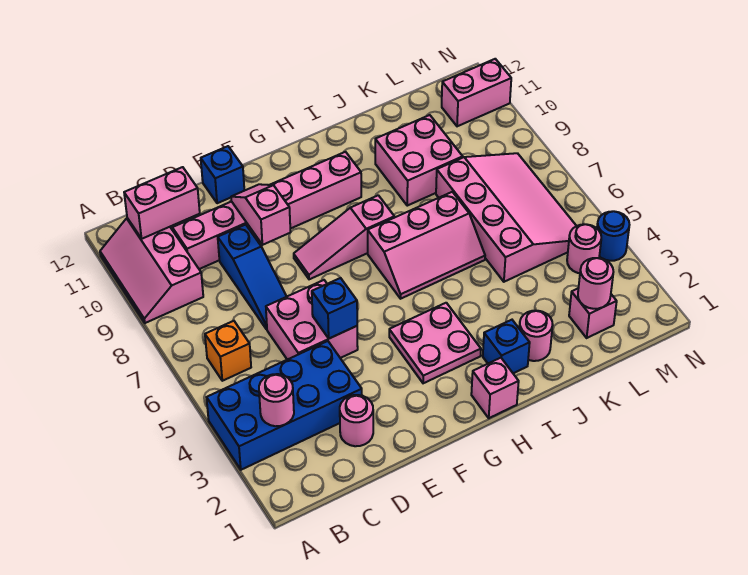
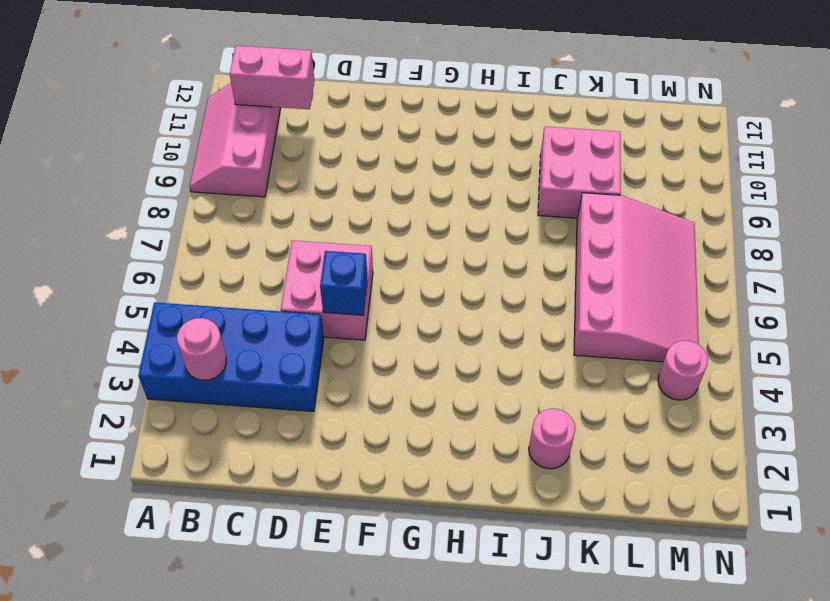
none -> orange 1x1 brick [205,321,251,381]
none -> pink 1x6 brick [172,152,361,269]
none -> pink 1x1 round brick [340,395,373,446]

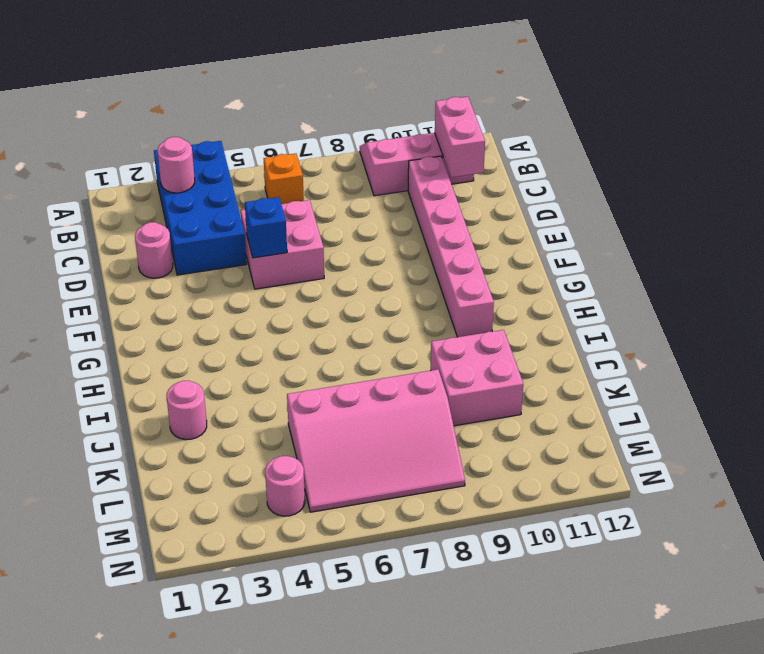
none -> blue 1x3 slope [218,225,287,329]
none -> blue 1x1 brick [201,146,244,203]
none -> pink 1x3 slope [294,195,394,279]

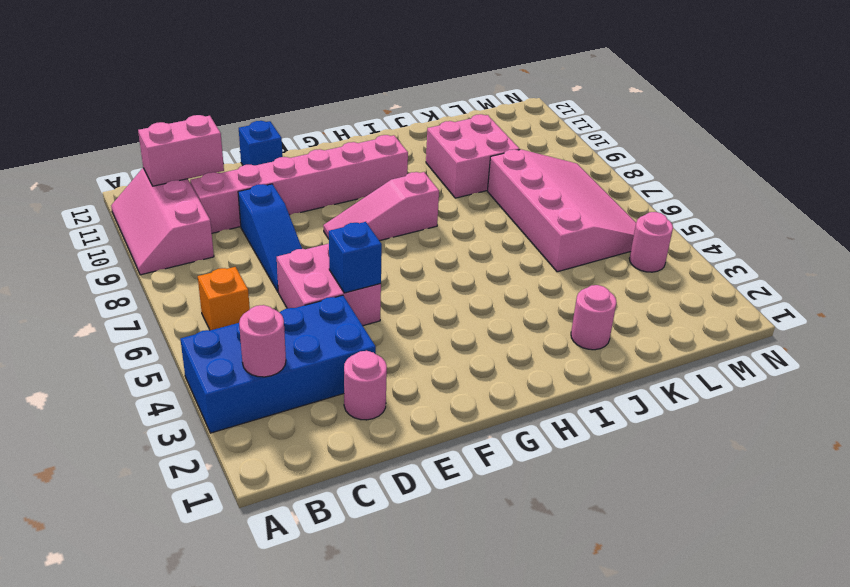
none -> pink 2x2 plate [389,303,481,383]
none -> pink 1x1 brick [471,358,519,418]
none -> pink 2x3 slope [368,192,485,299]

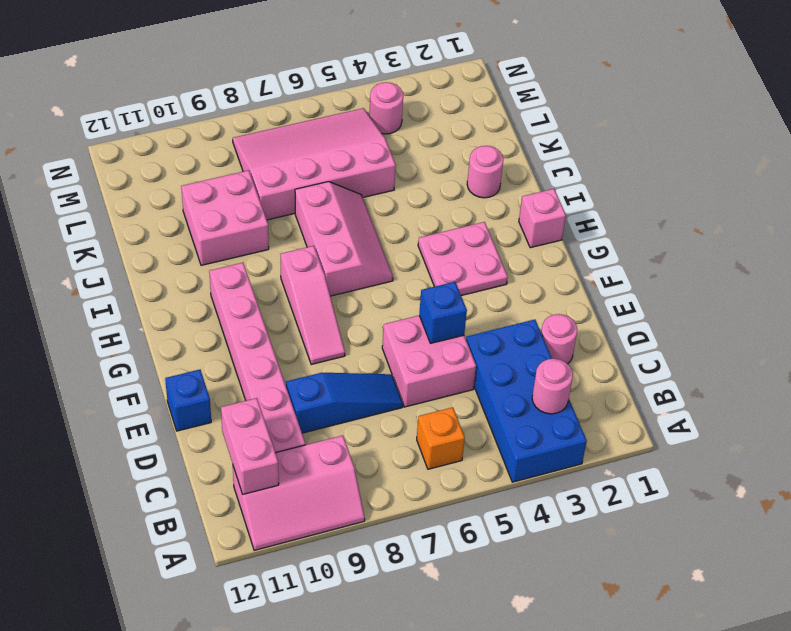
none -> blue 1x1 brick [483,320,530,373]
none -> pink 1x1 brick [569,289,617,338]
none -> pink 1x2 brick [442,59,511,126]

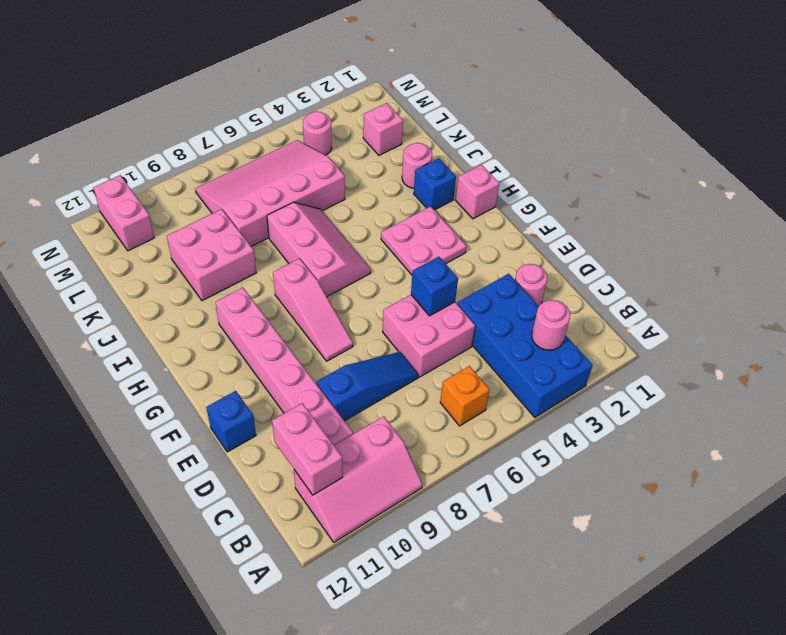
none -> blue 1x1 round brick [597,211,629,261]
none -> pink 1x2 slope [231,184,291,245]
none -> pink 1x1 round brick [578,258,613,309]

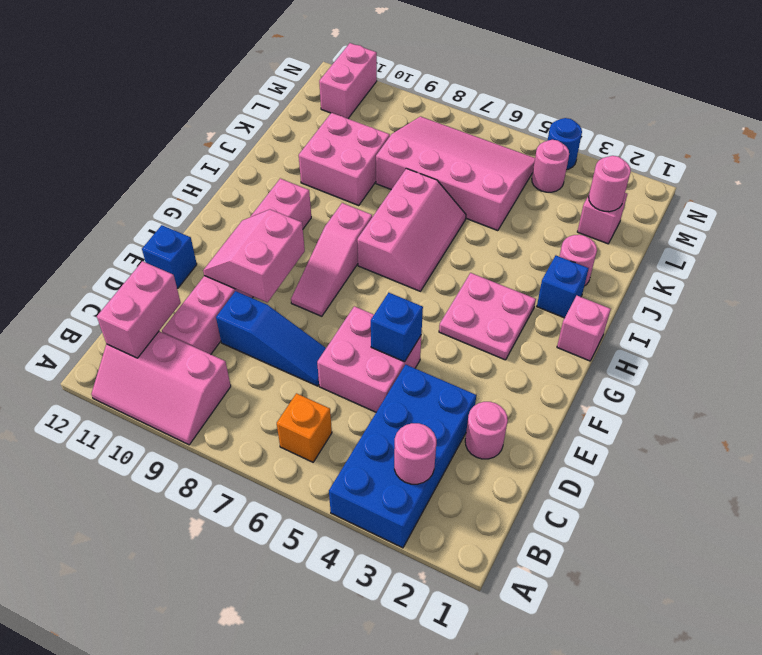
pink 2x2 slope [203,209,305,302] -> pink 1x2 slope [231,184,291,245]

